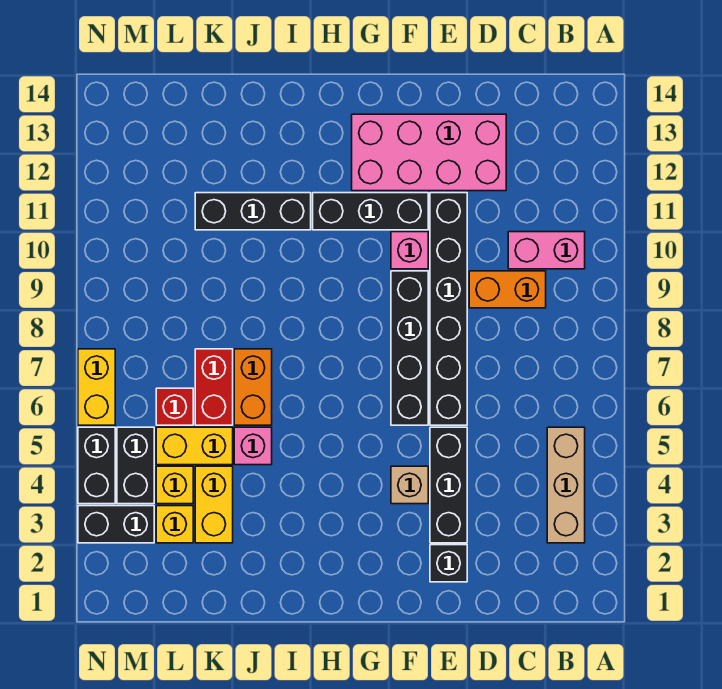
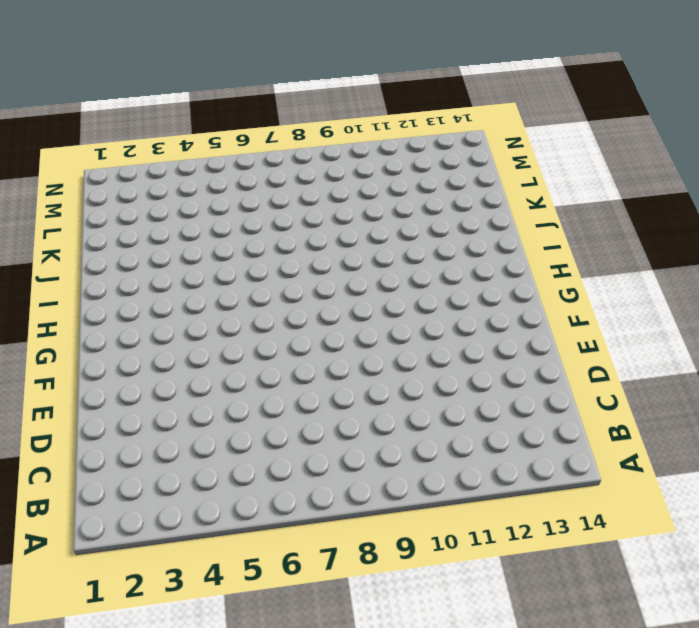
none -> tan 1x3 brick [547,427,585,543]
none -> pink 1x2 brick [508,232,585,269]
none -> orange 1x2 brick [469,271,546,308]

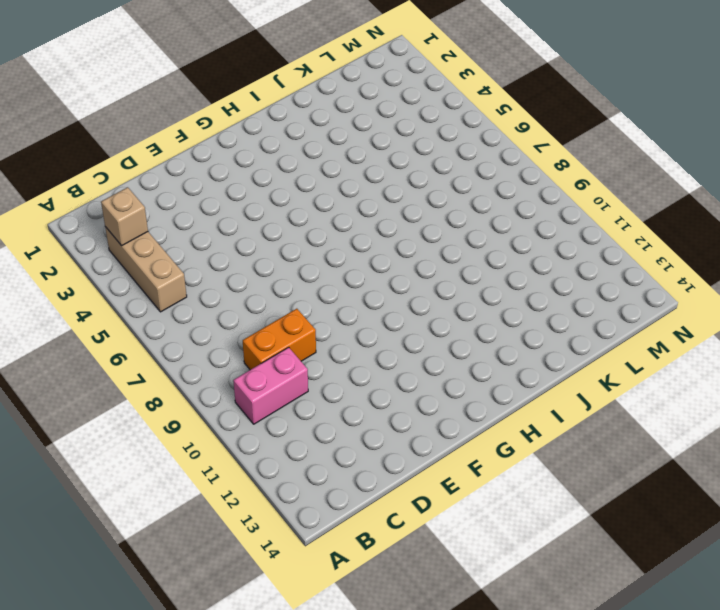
tan 1x1 brick [101,187,148,246] -> tan 1x1 brick moved to [391,466,428,504]
none -> pink 2x4 brick [352,114,506,191]
none -> black 1x1 brick [430,545,467,582]
none -> black 1x3 brick [430,427,467,543]

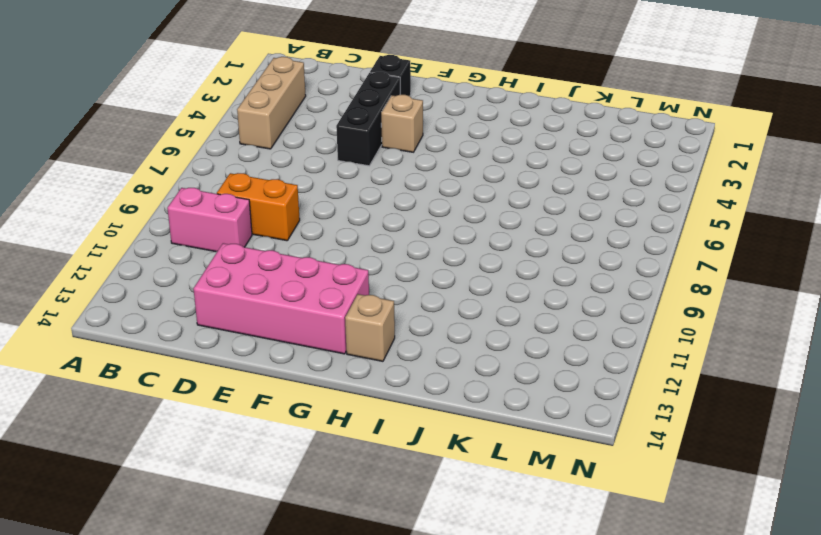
tan 1x1 brick [345,294,395,361] -> none
none -> black 1x6 brick [430,193,467,425]
none -> black 1x4 brick [391,271,428,425]
none -> pink 1x1 brick [391,232,428,269]

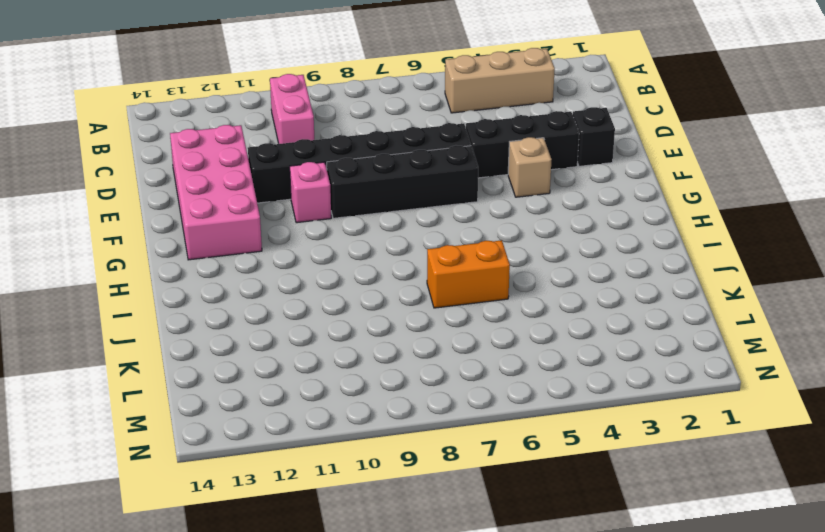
none -> orange 1x2 brick [469,271,546,308]
none -> black 1x3 brick [313,193,428,230]
none -> black 1x3 brick [195,193,311,230]

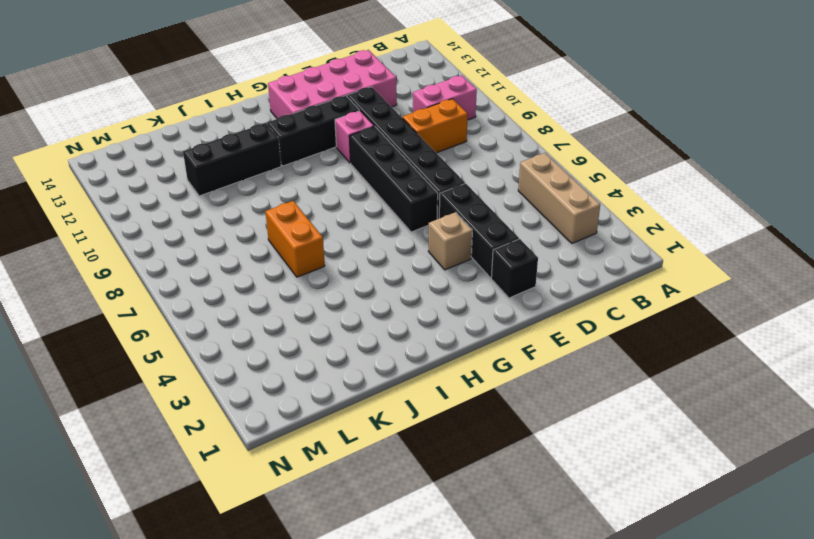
none -> pink 1x1 brick [234,427,272,465]
none -> yellow 1x2 brick [195,466,233,543]
none -> yellow 1x2 brick [156,427,233,465]

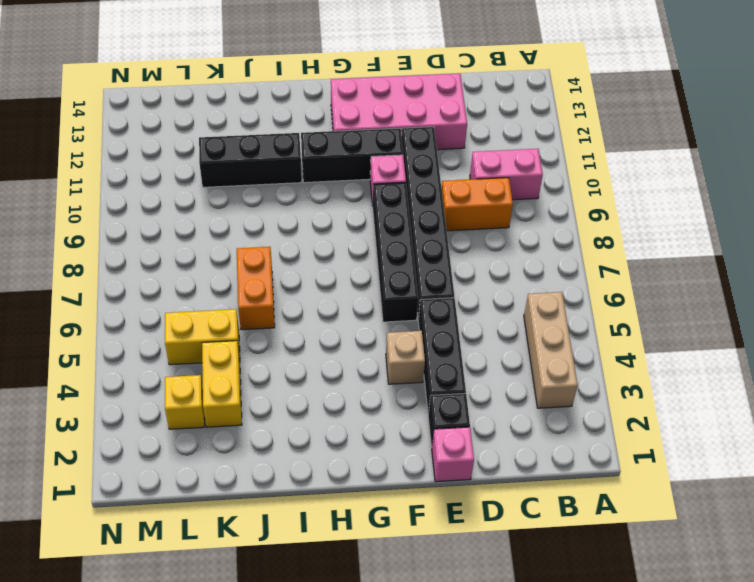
pink 1x1 brick [432,427,474,482] -> pink 1x1 brick moved to [234,427,272,465]
none -> red 1x2 brick [195,349,233,425]
none -> yellow 1x1 brick [156,466,193,504]
none -> red 1x1 brick [156,388,193,425]

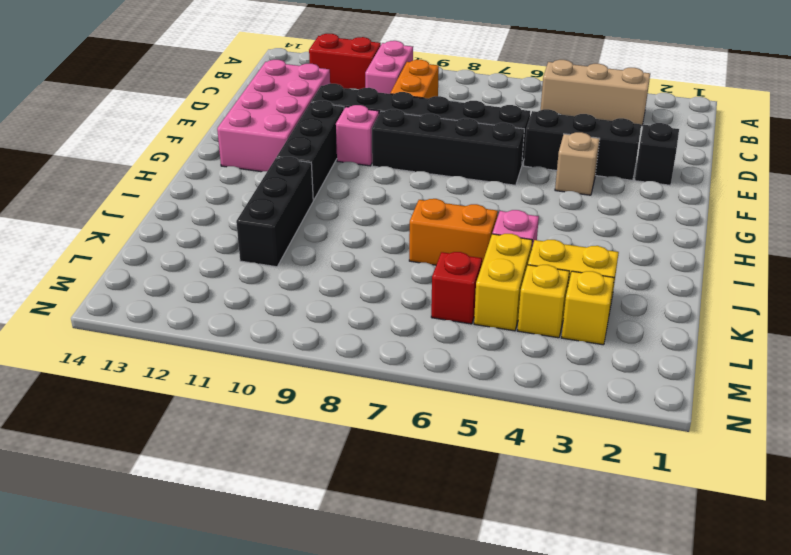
red 1x2 brick [309,34,381,89] -> red 1x2 brick moved to [195,349,233,425]
none -> black 1x2 brick [78,506,154,543]
none -> black 1x2 brick [117,427,154,504]
none -> black 1x2 brick [78,427,115,504]

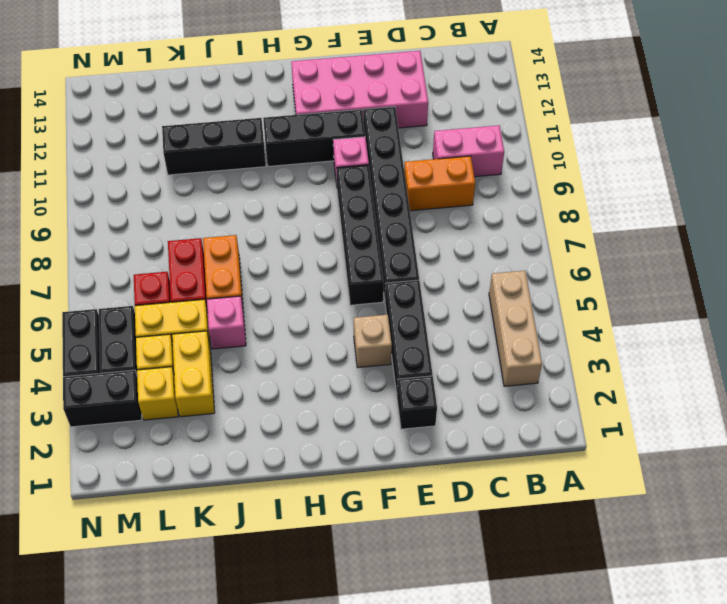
none -> yellow 1x2 brick [78,349,115,425]

